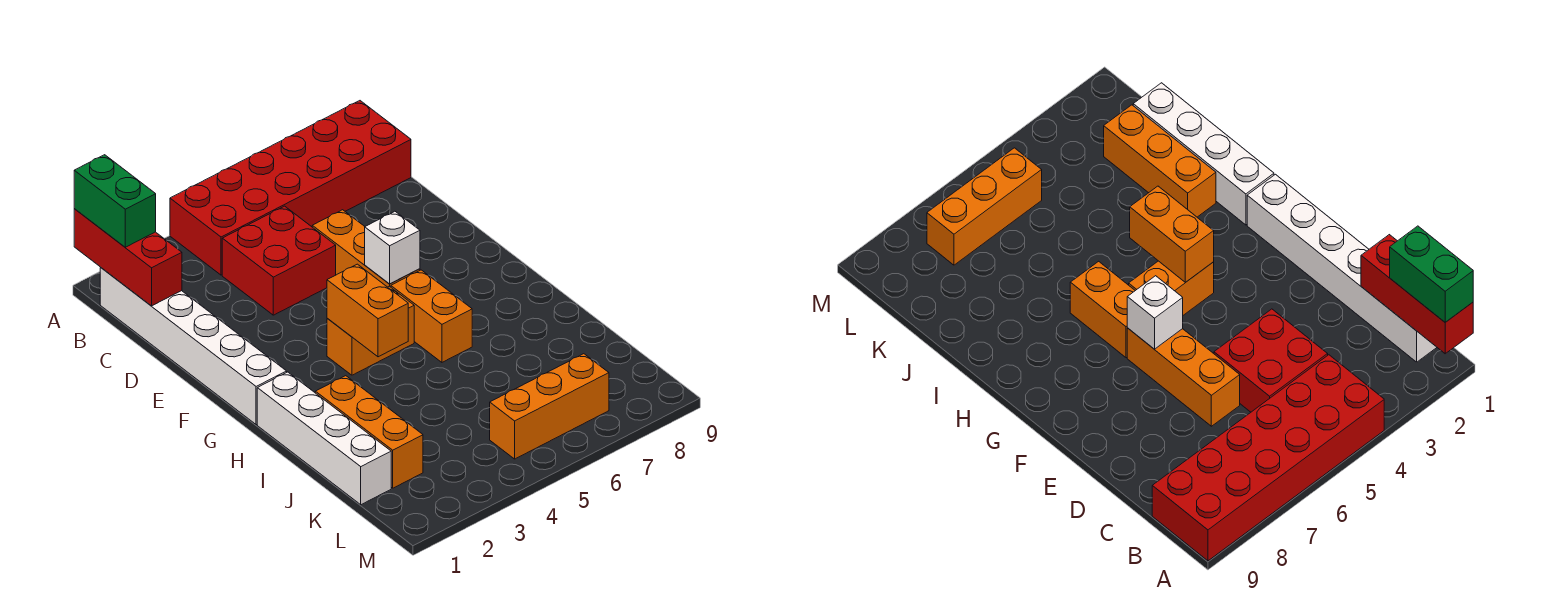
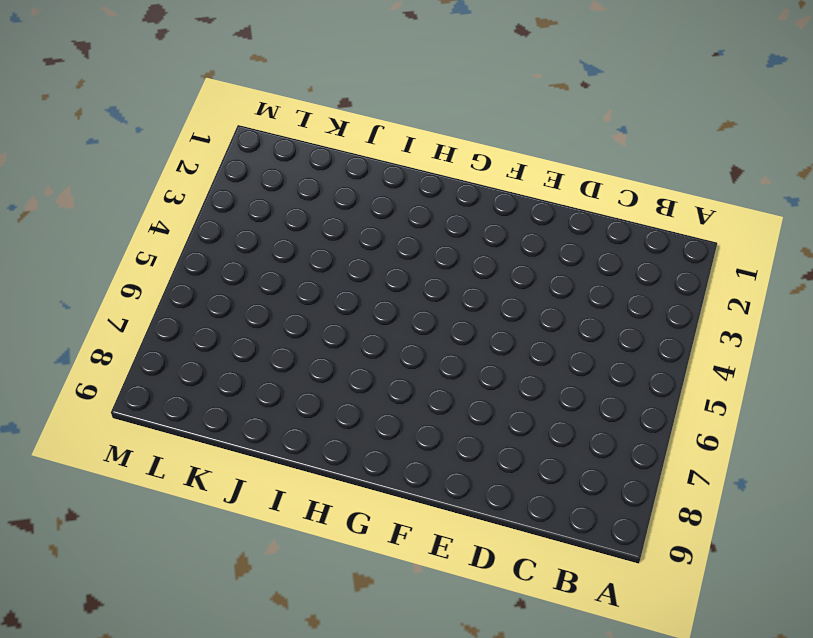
none -> red 2x6 brick [170,101,411,275]
none -> white 1x6 brick [100,268,287,425]
none -> red 2x2 brick [222,206,336,315]

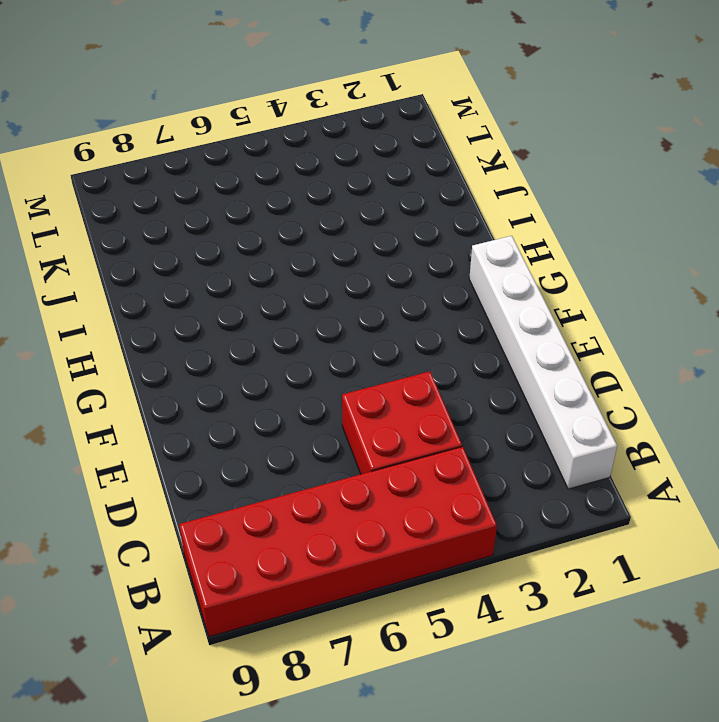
none -> orange 1x3 brick [312,210,420,287]
none -> orange 1x2 brick [327,286,414,375]
none -> orange 1x2 brick [391,270,472,362]

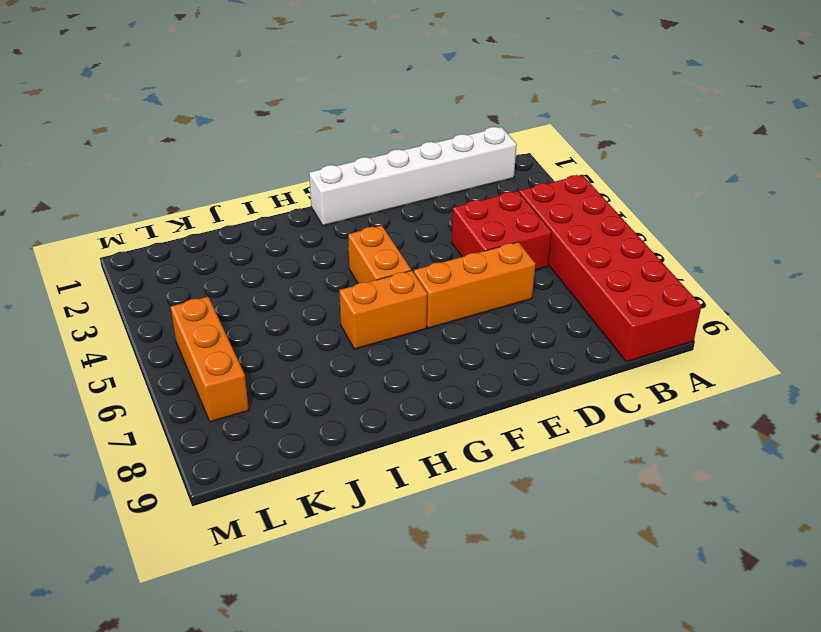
none -> white 1x4 brick [257,372,391,505]
none -> orange 1x3 brick [315,376,423,488]
none -> red 1x3 brick [74,209,182,306]

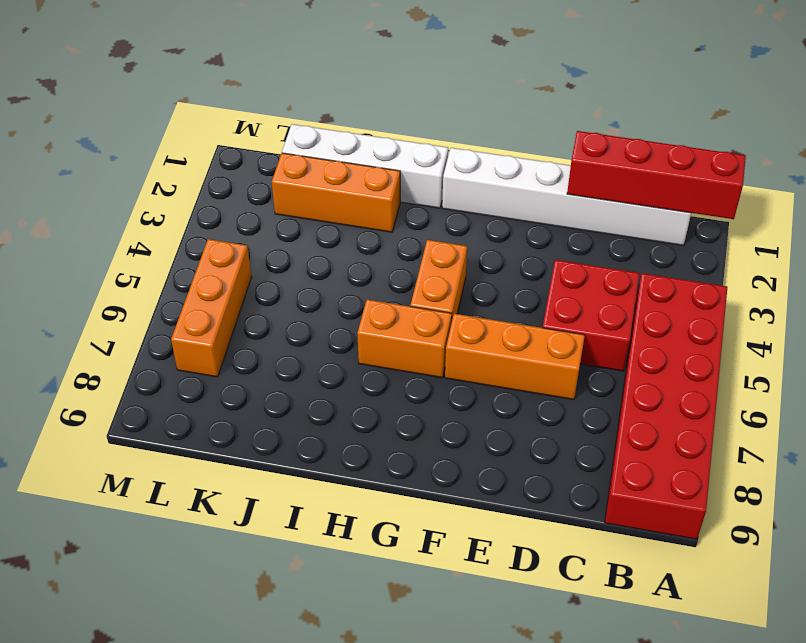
red 1x4 brick [567,131,746,219] -> red 1x3 brick [74,209,182,306]
none -> white 1x1 brick [365,211,420,284]
none -> orange 1x2 brick [327,264,408,357]
none -> green 1x2 brick [74,155,156,247]

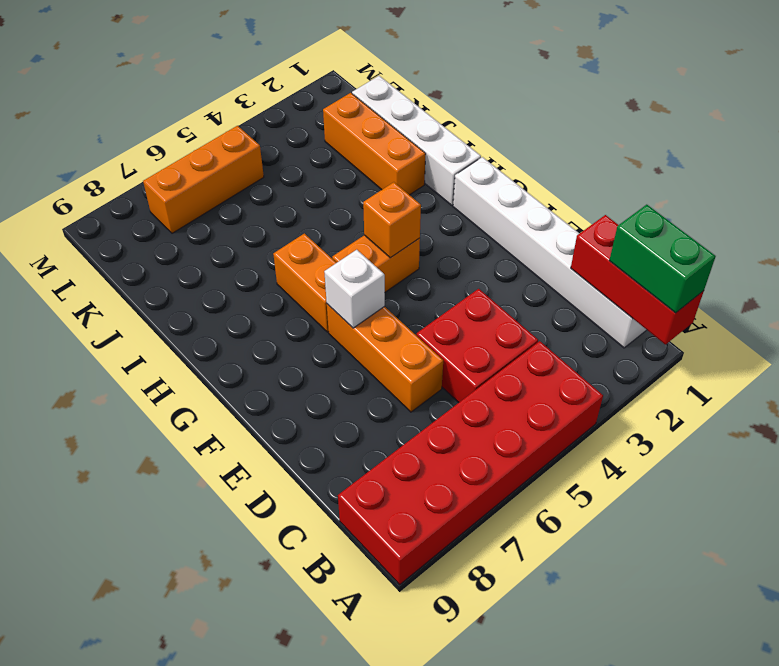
orange 1x1 brick [363,182,421,258] -> orange 1x2 brick [327,264,408,357]

